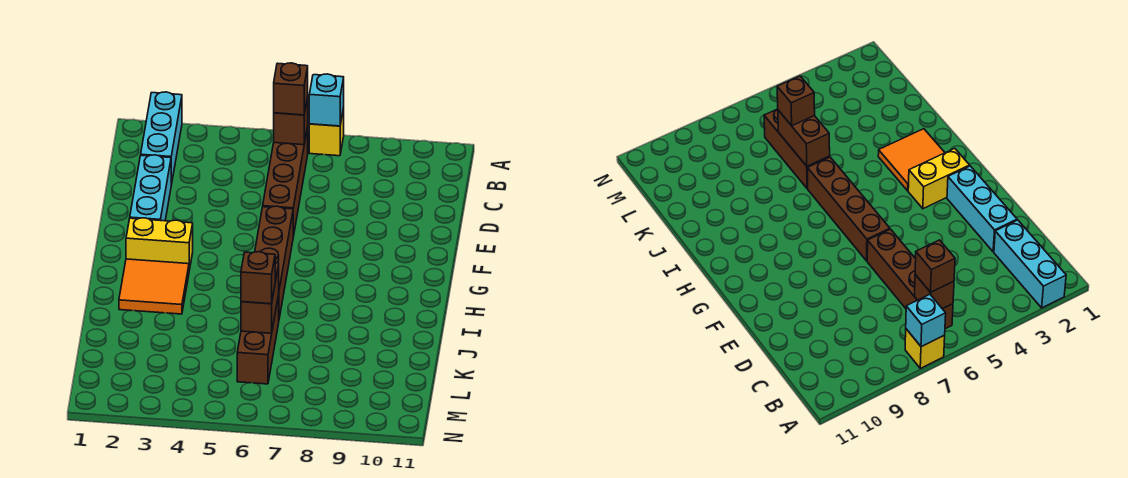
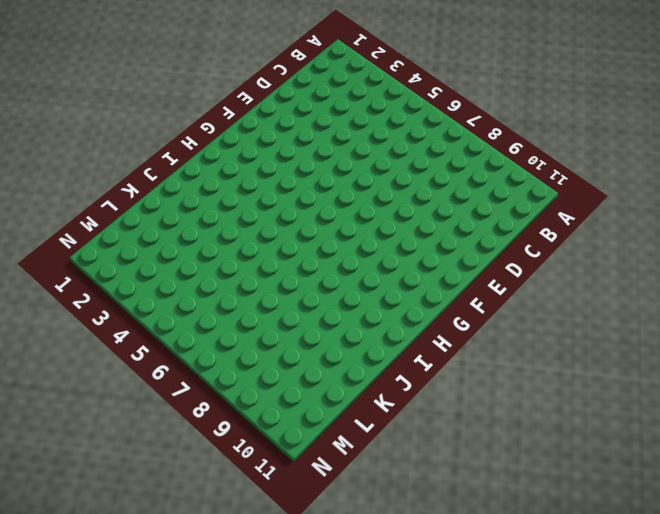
none -> cyan 1x3 brick [141,92,182,185]
none -> yellow 1x1 brick [309,108,344,156]
none -> brown 1x4 brick [263,127,308,237]

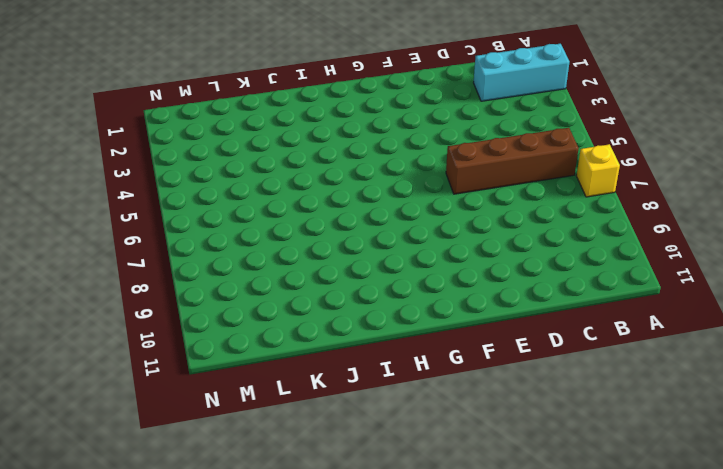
none -> cyan 1x3 brick [130,155,171,221]
none -> brown 1x4 brick [255,206,293,318]
none -> yellow 1x2 brick [126,218,193,270]

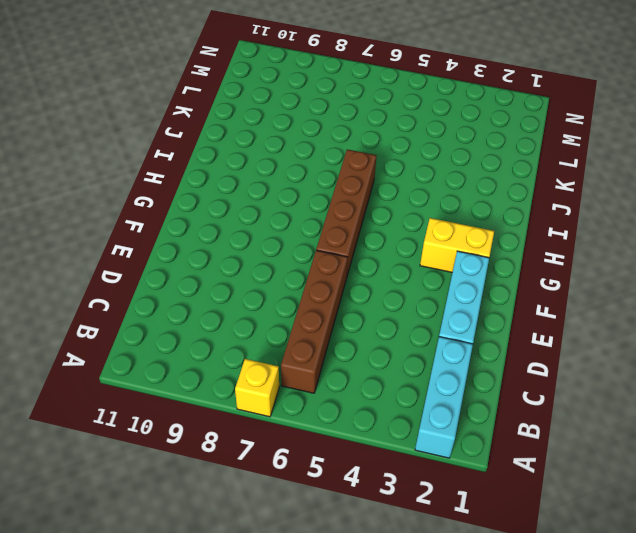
none -> orange 2x2 tile [119,259,189,314]
none -> brown 1x3 brick [237,295,279,384]
none -> cyan 1x1 brick [309,74,344,126]

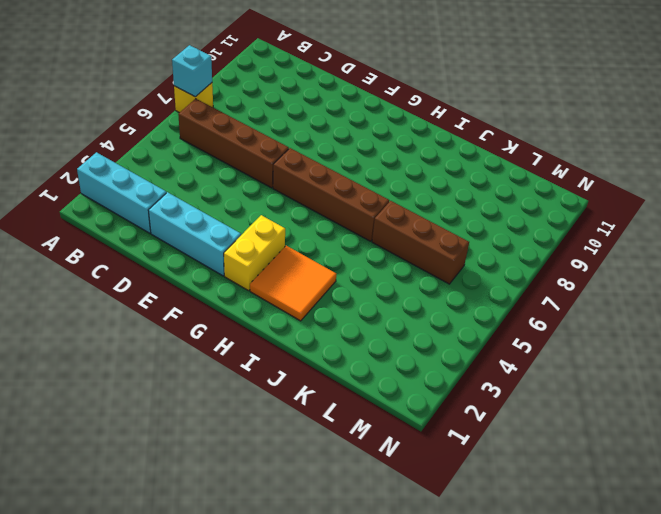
none -> brown 1x1 brick [274,97,308,145]
none -> brown 1x2 brick [241,263,279,333]
none -> brown 1x1 brick [274,63,308,115]

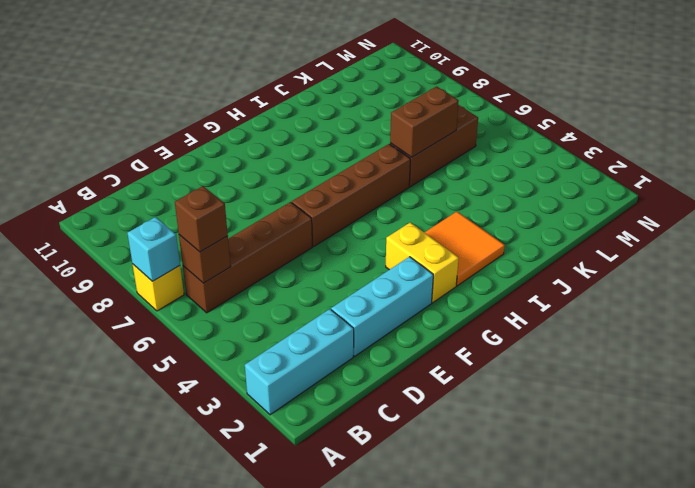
none -> brown 1x1 brick [241,252,275,304]

